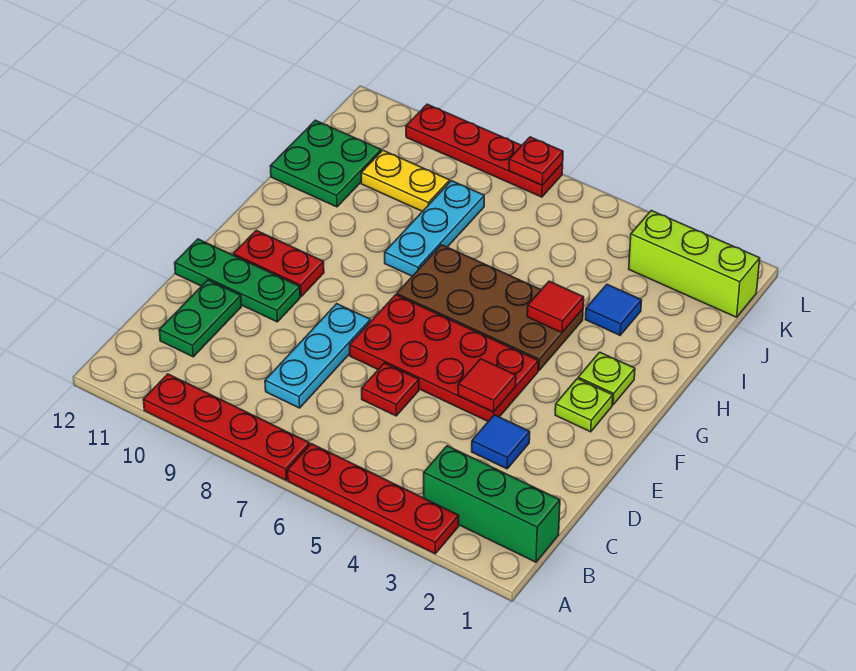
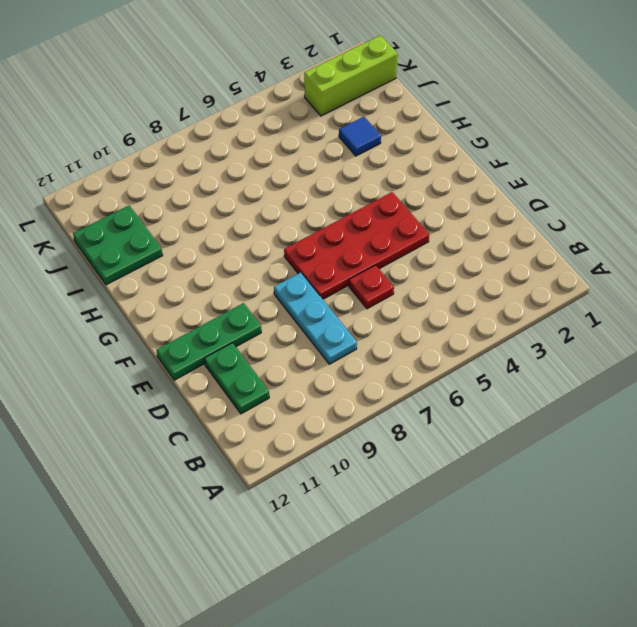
none -> red 1x4 plate [288,444,459,554]
none -> red 1x4 plate [143,374,310,480]
none -> green 1x3 brick [424,446,560,562]

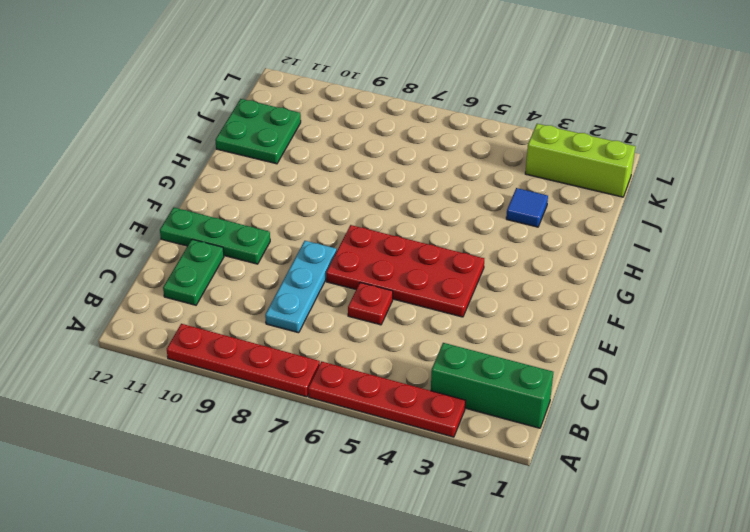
none -> blue 1x1 tile [472,415,530,469]
none -> lime 1x1 plate [555,379,613,432]
none -> red 1x2 plate [233,230,324,296]

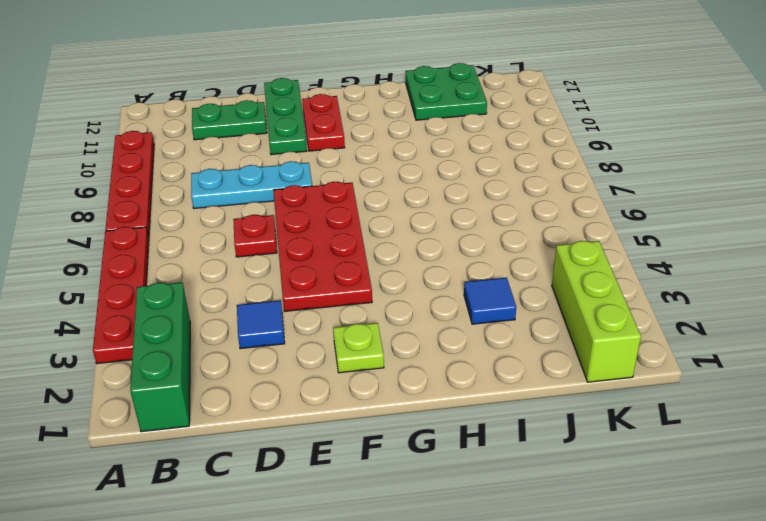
none -> lime 1x1 plate [578,352,635,405]
none -> brown 2x4 plate [397,245,583,371]
none -> cyan 1x3 plate [385,181,484,276]

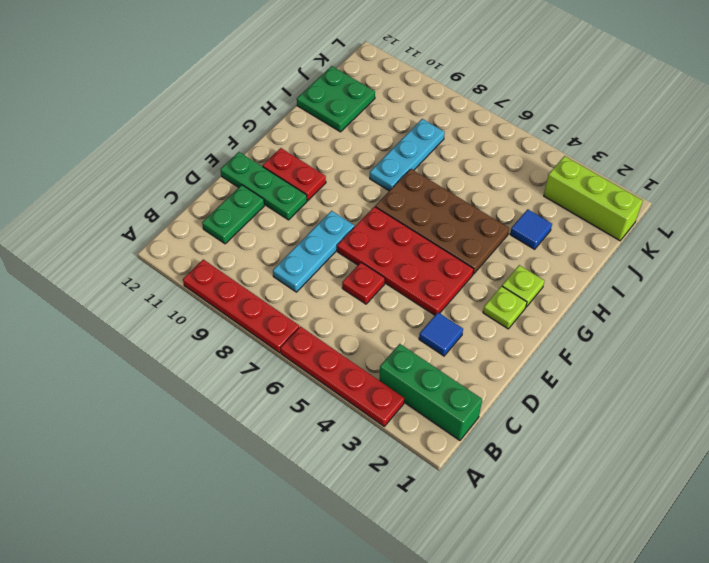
none -> yellow 1x2 plate [361,150,450,212]
none -> red 1x4 plate [406,104,563,197]
none -> red 1x1 tile [458,359,516,412]

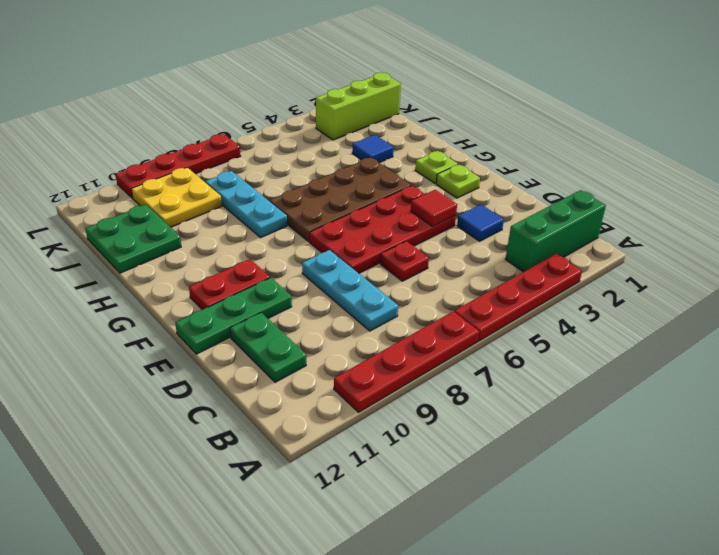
yellow 2x2 plate [131,168,222,227] -> yellow 1x2 plate [361,150,450,212]
none -> red 1x1 tile [527,281,584,333]
none -> red 1x1 plate [509,137,563,185]

